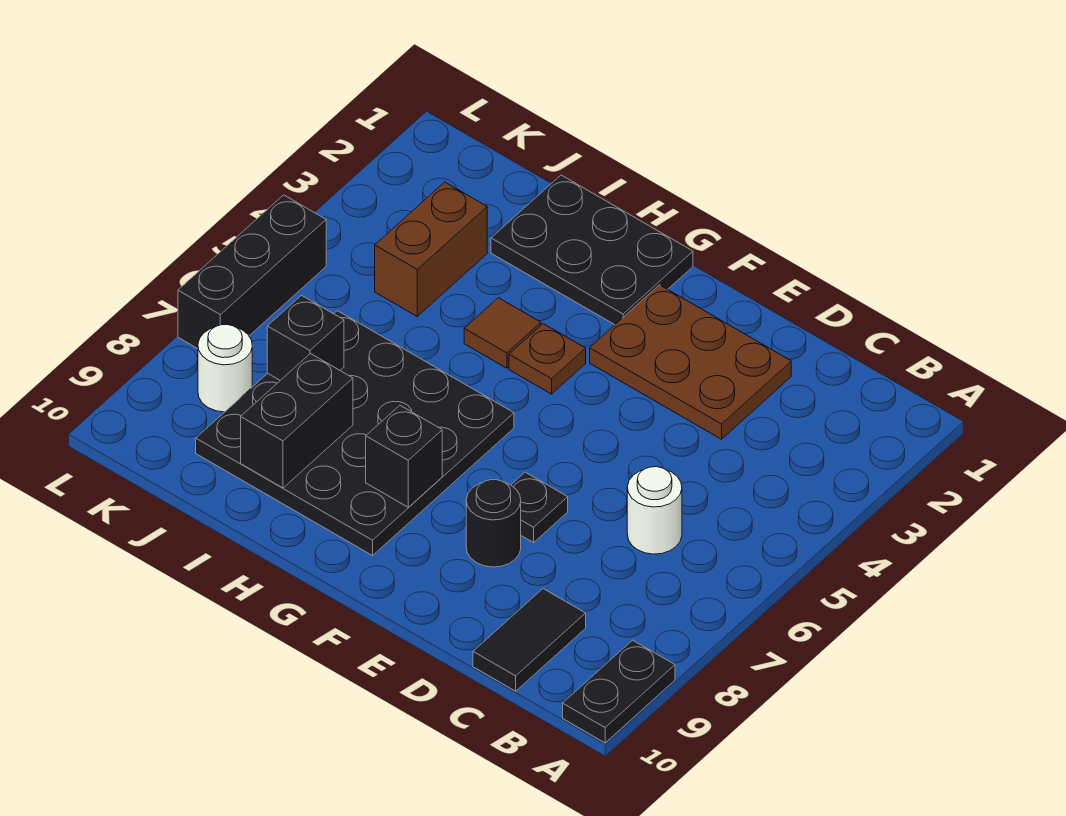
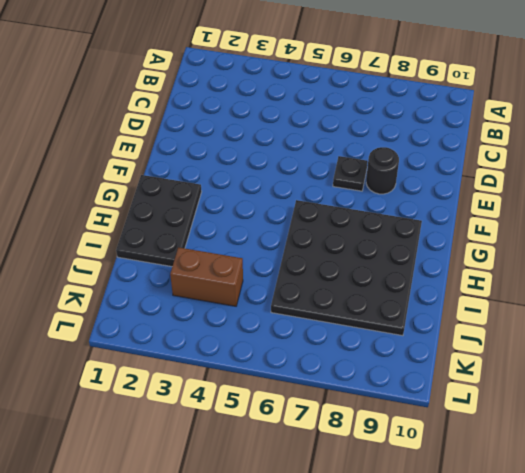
none -> black 1x2 plate [563,640,675,743]
none -> white 1x1 round brick [627,467,682,554]
none -> black 1x2 tile [473,589,586,691]

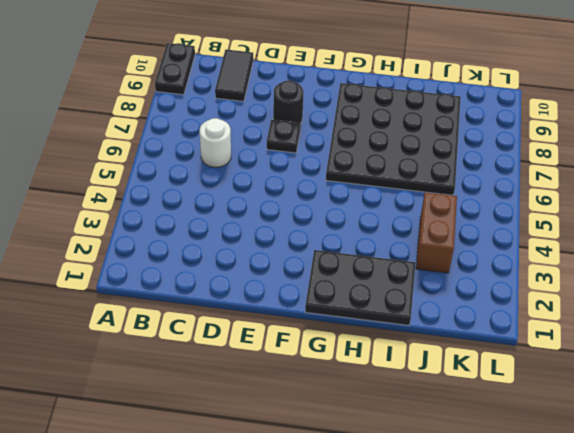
none -> brown 2x3 plate [590,285,791,439]
none -> brown 1x1 plate [509,324,586,394]
none -> brown 1x1 tile [464,298,541,368]

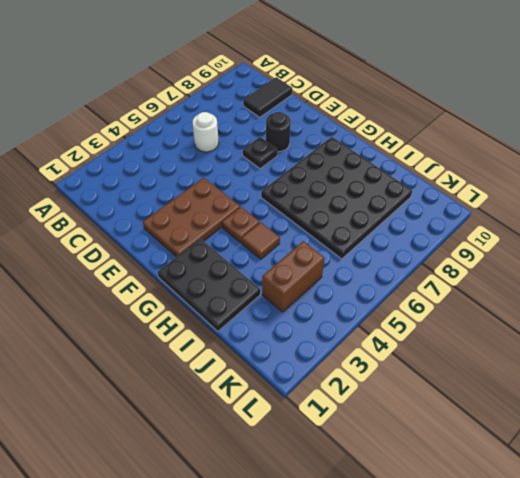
brown 2x3 plate [143,178,240,257] -> brown 2x3 plate turned to [590,285,791,439]
none -> black 1x2 plate [563,640,675,743]
none -> white 1x1 round brick [198,325,252,412]
none -> black 1x3 brick [178,195,326,349]

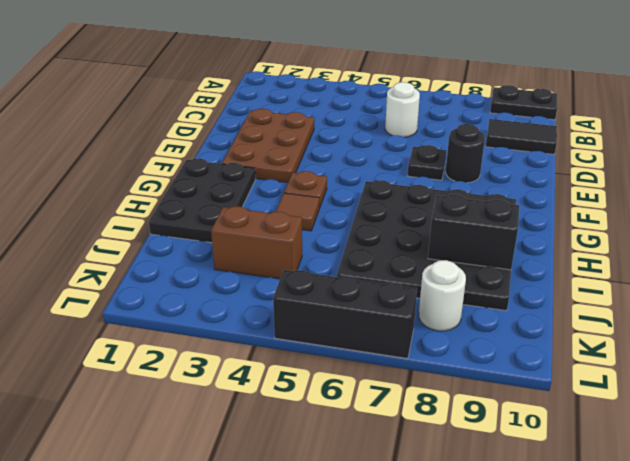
none -> black 1x1 brick [366,405,442,507]
none -> black 1x1 brick [267,295,344,380]

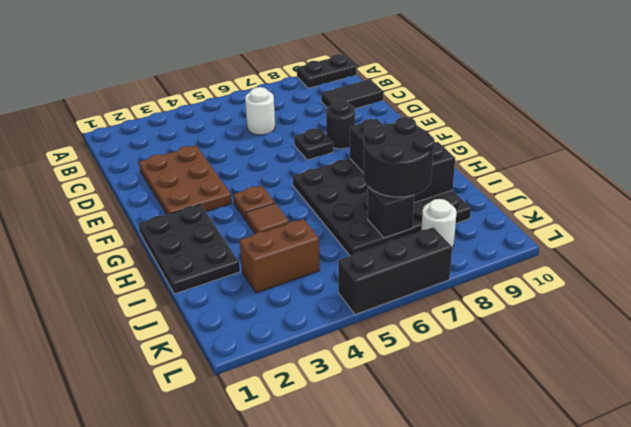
black 2x2 round brick [364,117,435,197] -> none

